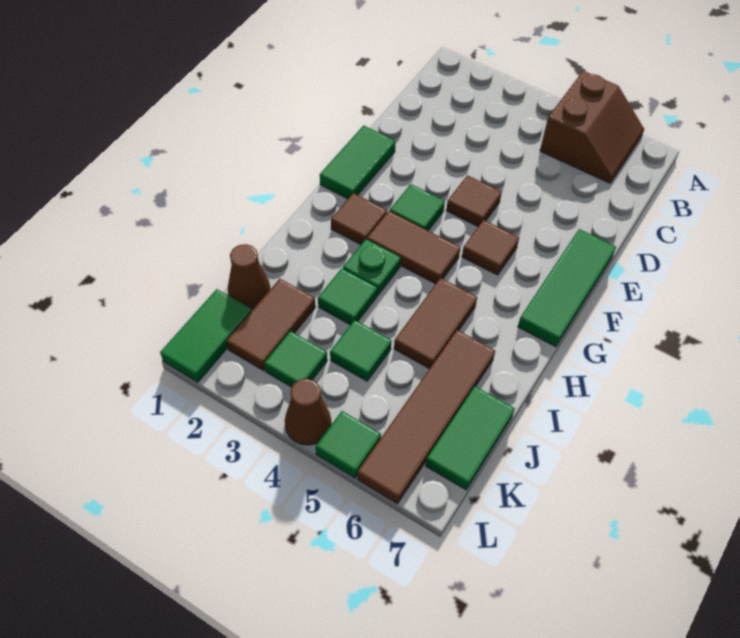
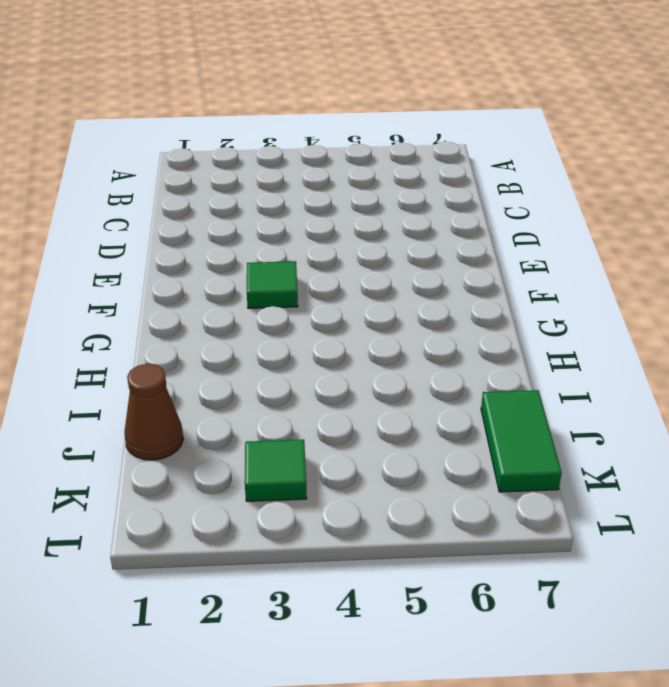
none -> brown 2x2 slope [540,71,644,183]
none -> green 1x2 tile [320,125,396,199]
none -> brown 1x1 tile [446,175,502,227]

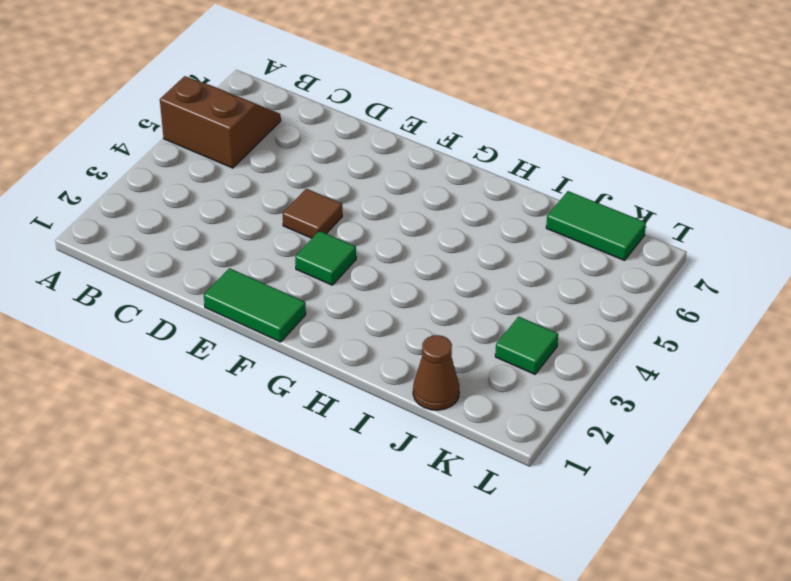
none -> green 1x3 tile [518,229,616,347]
none -> brown 1x1 tile [462,220,519,275]
none -> brown 1x1 tile [331,193,387,245]

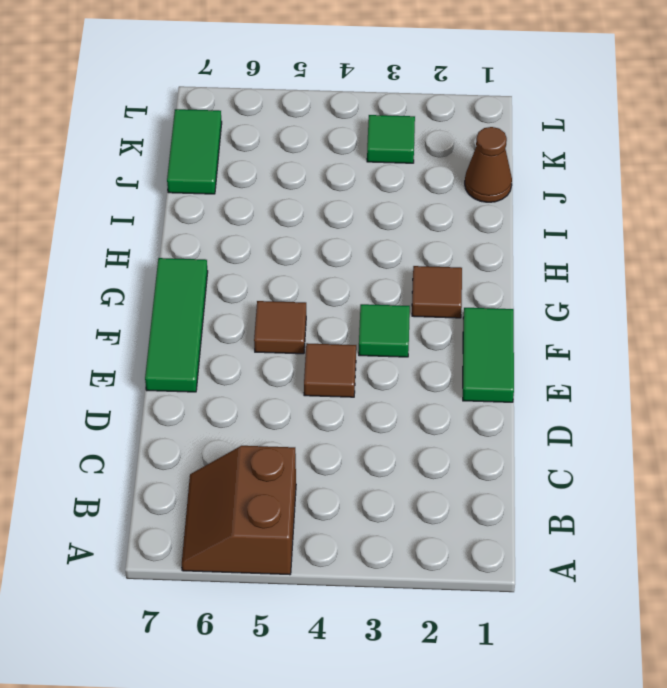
none -> brown 1x2 tile [367,211,460,284]
none -> green 1x1 plate [343,239,401,295]
none -> brown 1x2 tile [394,278,477,369]

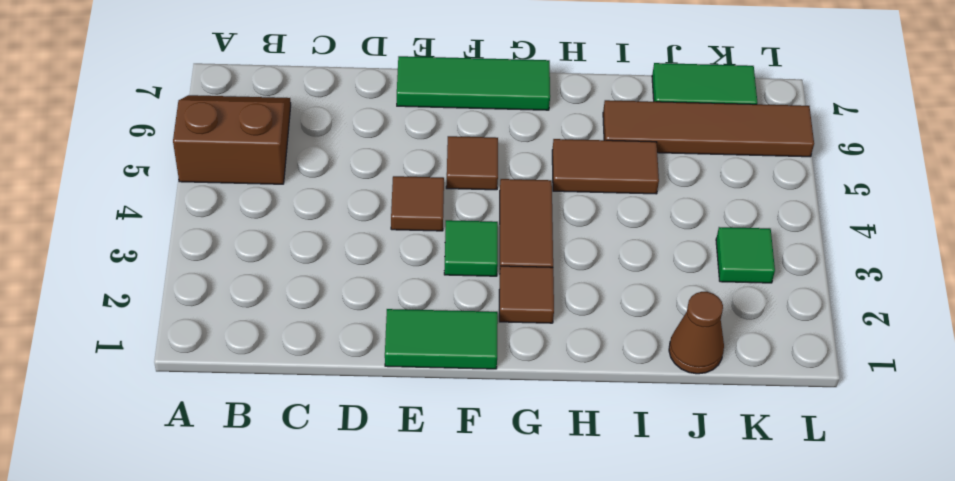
none -> green 1x1 plate [343,239,401,295]
none -> green 1x1 tile [318,269,377,325]
none -> brown 1x2 tile [227,279,315,370]

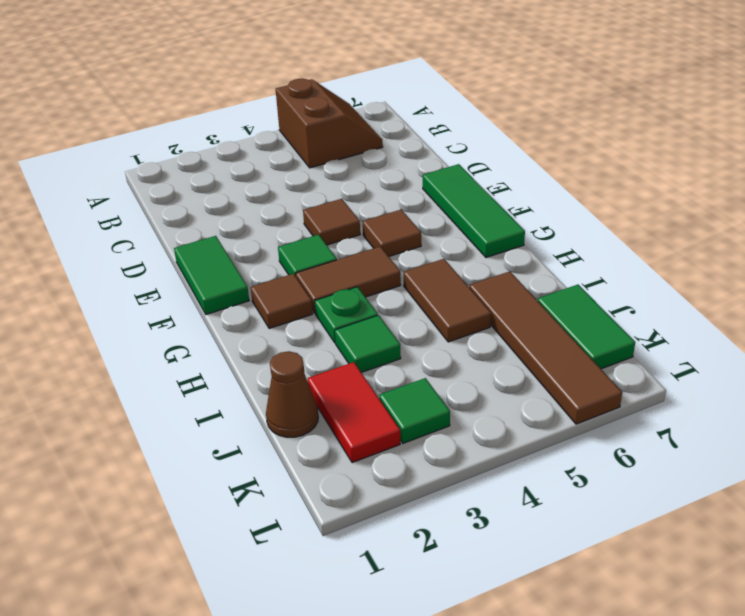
red 1x2 tile [308,362,400,463] -> brown 1x2 tile [227,279,315,370]
none -> green 1x1 tile [330,320,391,381]
none -> green 1x2 tile [160,289,252,382]
none -> brown 1x1 cone [285,379,331,445]

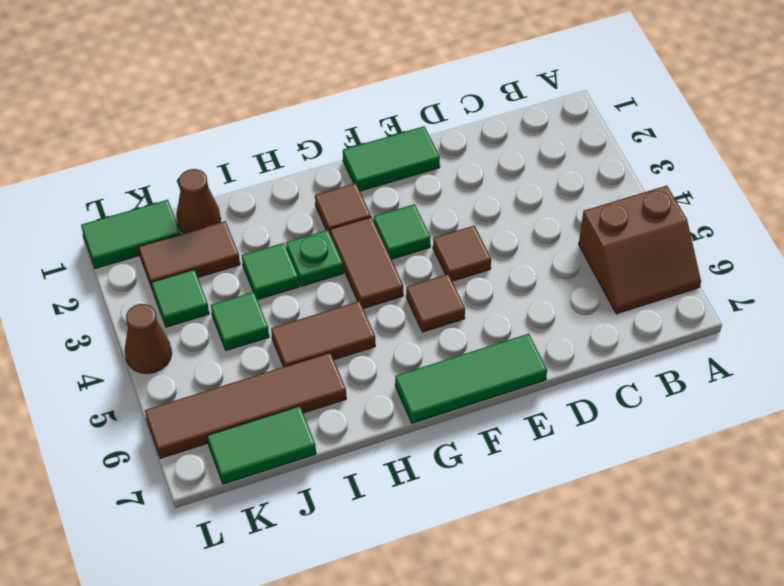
none -> green 1x1 tile [316,411,381,478]

